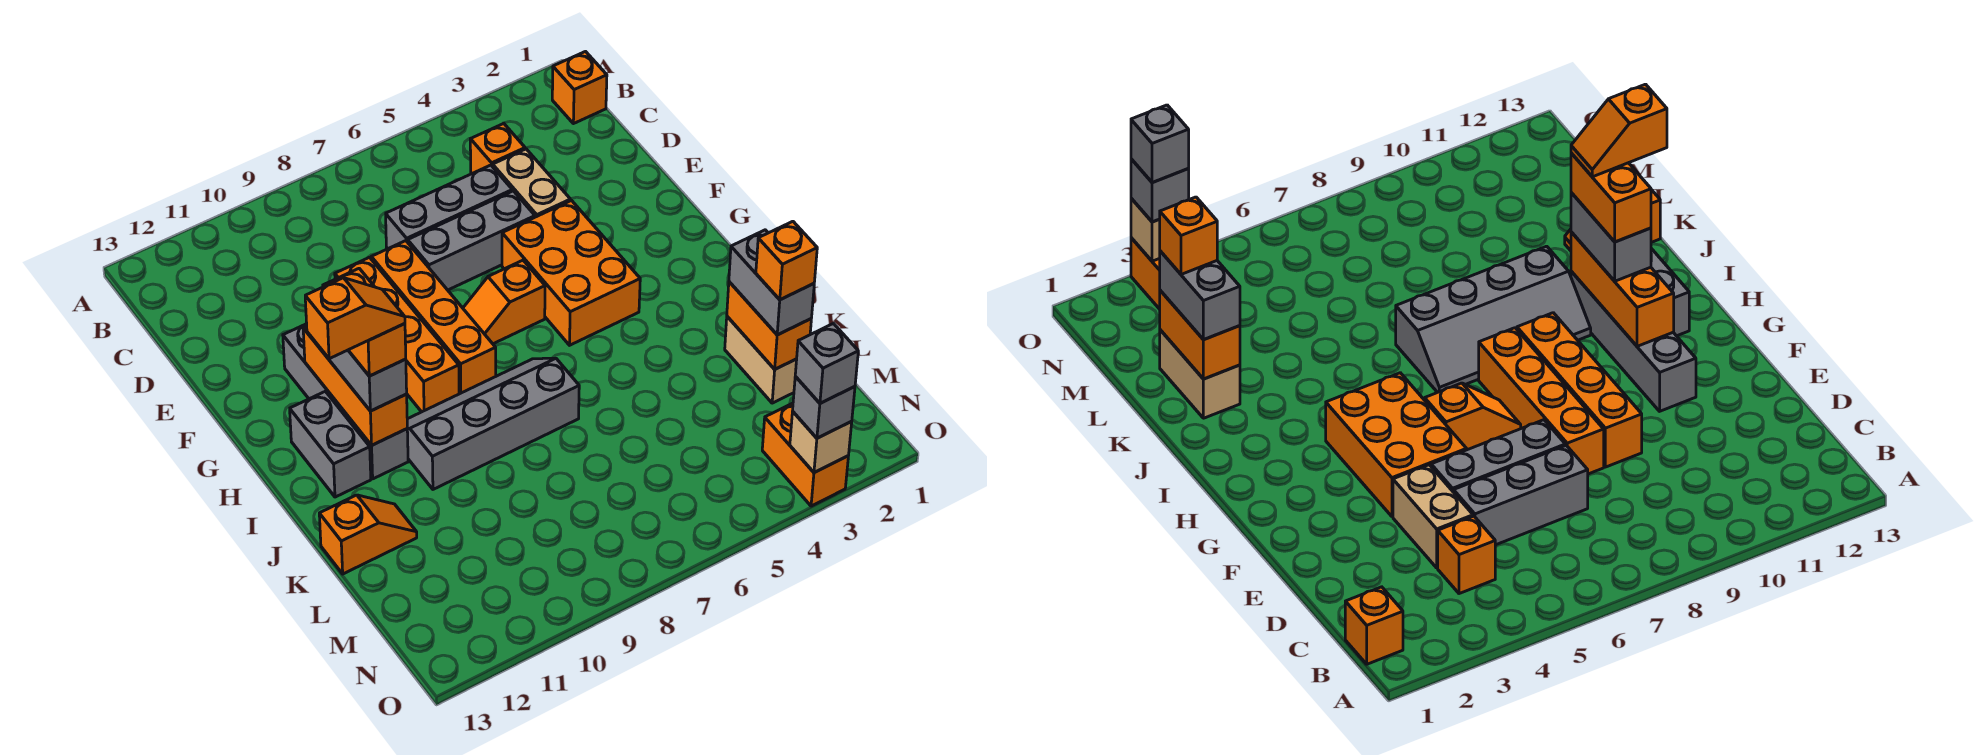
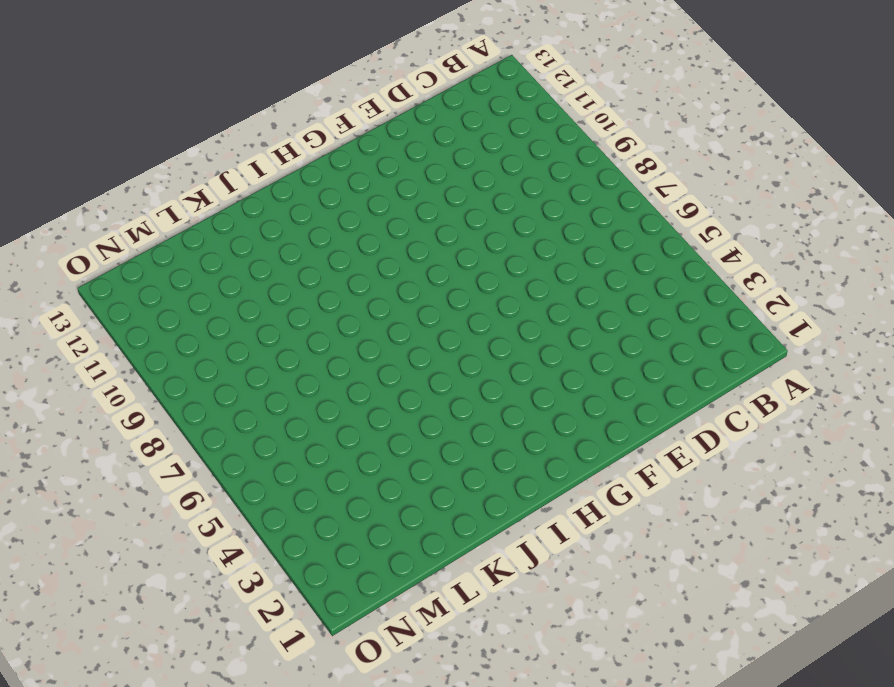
none -> orange 1x1 brick [552,52,607,124]
none -> orange 1x1 brick [470,124,525,174]
none -> tan 1x2 brick [493,149,570,217]

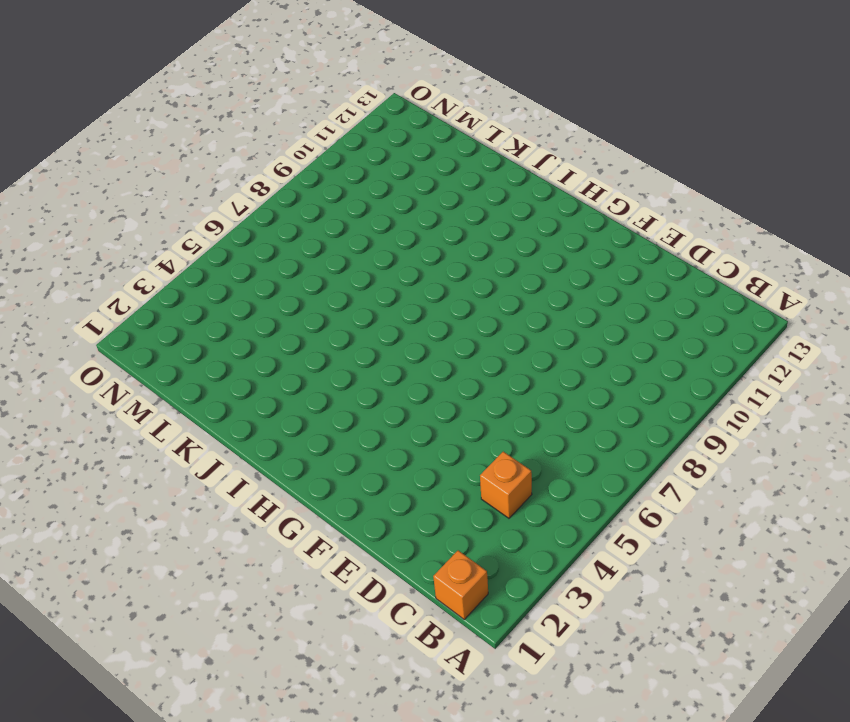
none -> tan 1x2 brick [493,149,570,217]
none -> grey 1x3 brick [386,165,512,249]
none -> grey 1x3 brick [408,191,535,290]

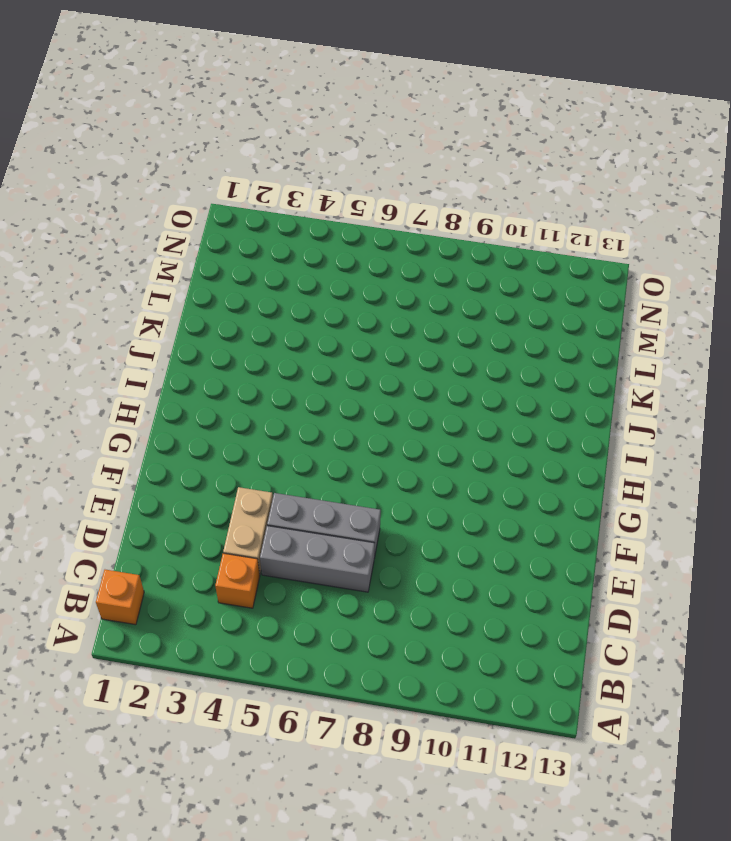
none -> orange 1x4 brick [371,241,496,394]
none -> orange 1x4 brick [335,257,459,412]
none -> orange 2x3 brick [502,201,640,345]

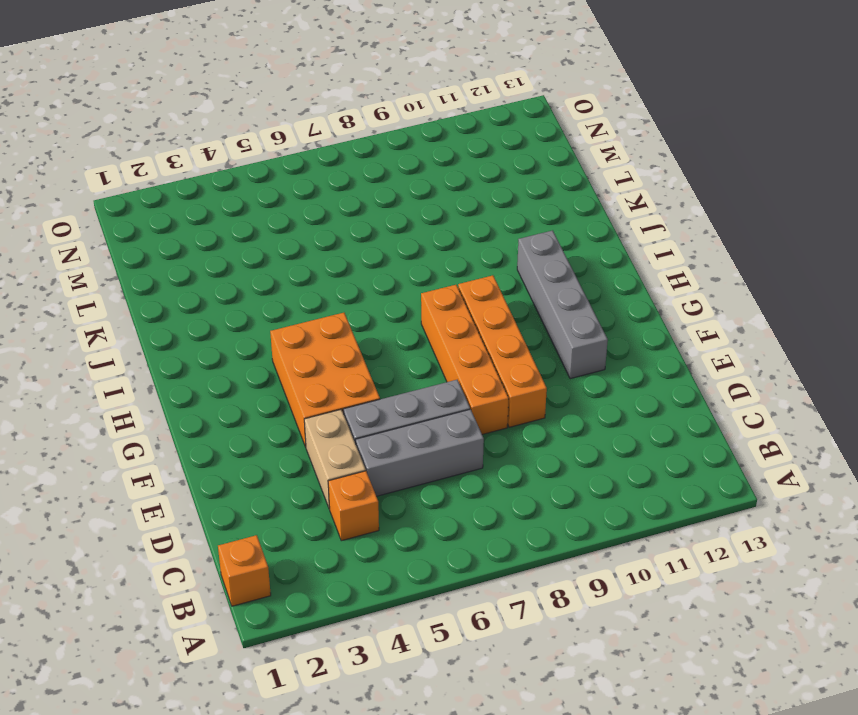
none -> orange 1x2 slope [463,260,545,344]
none -> grey 1x2 brick [290,391,371,497]
none -> grey 2x4 slope [407,358,579,489]

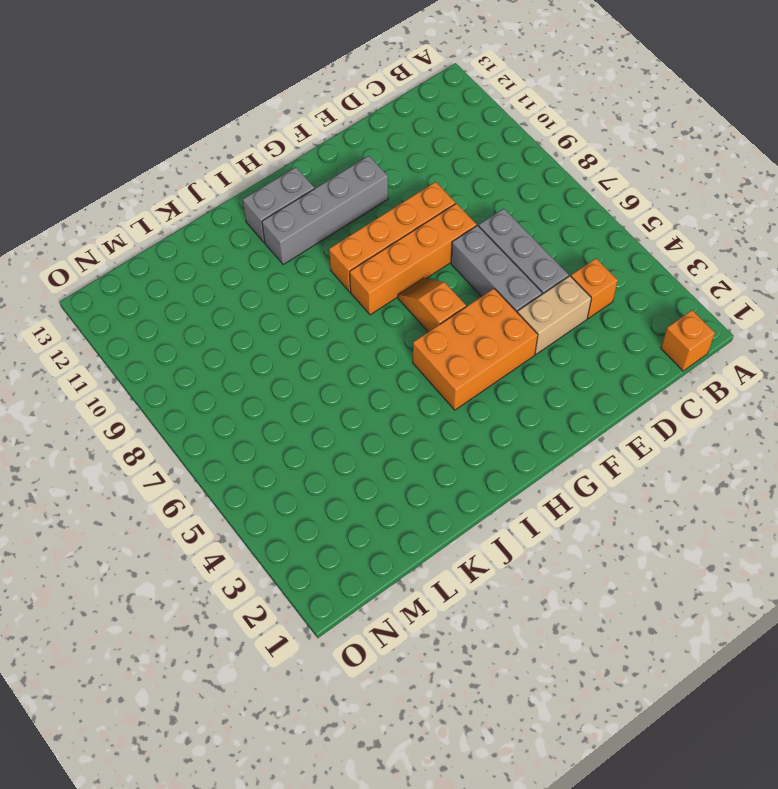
none -> grey 2x4 slope [407,358,579,489]
none -> tan 1x2 brick [725,317,797,403]
none -> orange 1x2 slope [319,495,417,574]

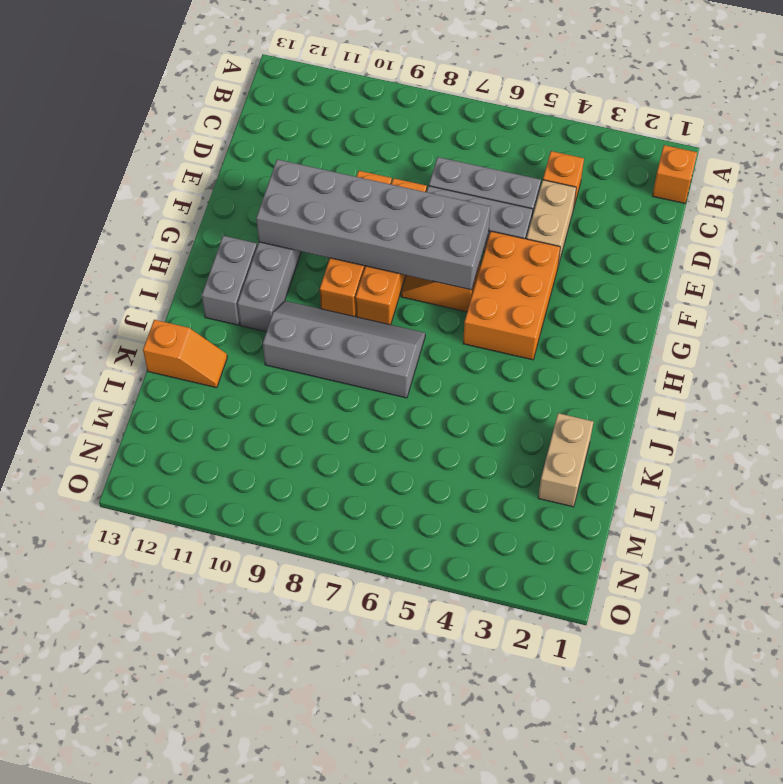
grey 2x6 brick [256,159,490,290] -> orange 1x3 brick [303,326,407,445]
none -> orange 1x2 brick [762,403,848,506]
none -> orange 1x2 brick [727,282,811,369]
none -> tan 1x1 brick [790,412,852,473]

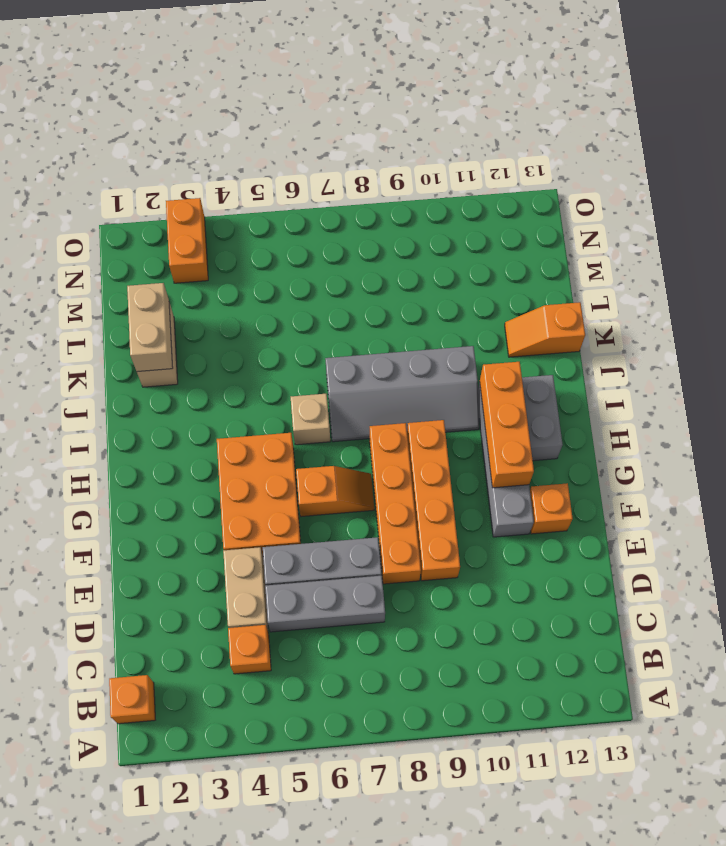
orange 1x1 brick [530,483,573,534] -> orange 1x1 brick moved to [756,221,817,300]
tan 1x1 brick [291,394,330,445] -> tan 1x1 brick moved to [790,412,852,473]
tan 1x2 brick [127,283,173,372] -> orange 1x2 brick [727,282,811,369]
none -> grey 1x2 brick [326,350,407,411]
none -> grey 1x2 brick [729,230,814,335]
none -> grey 1x1 brick [793,377,855,438]

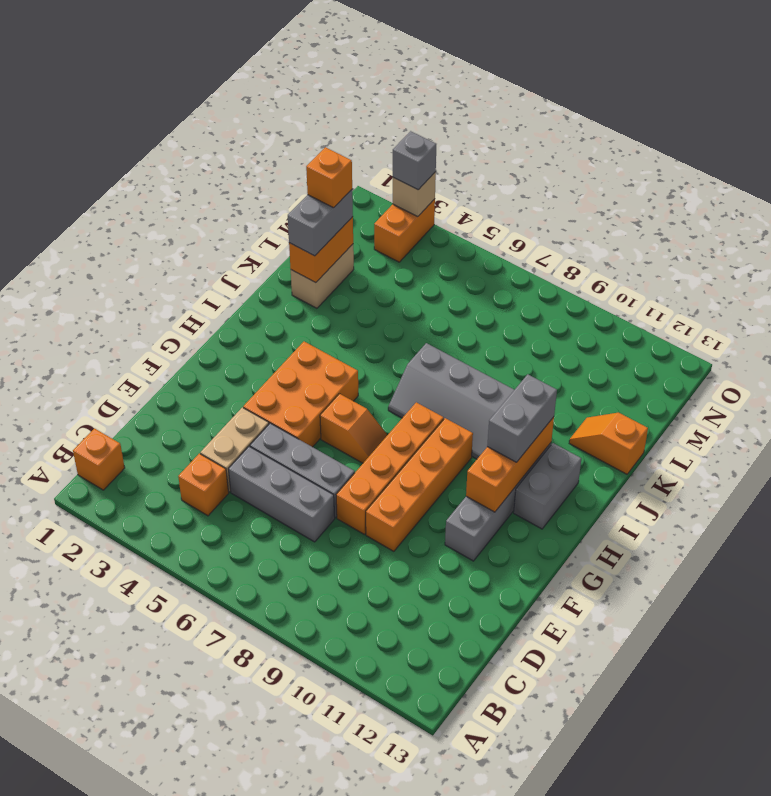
none -> orange 1x2 brick [323,269,406,376]
none -> grey 1x1 brick [795,324,858,403]
none -> orange 1x2 slope [305,278,405,359]

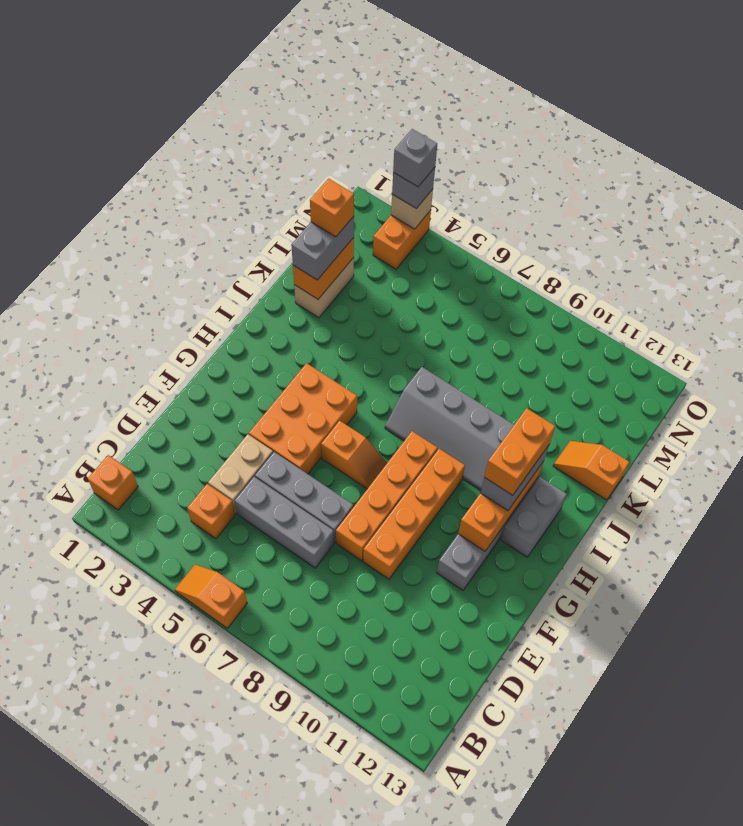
orange 1x2 slope [175,565,247,628] -> orange 1x2 slope moved to [305,278,405,359]

